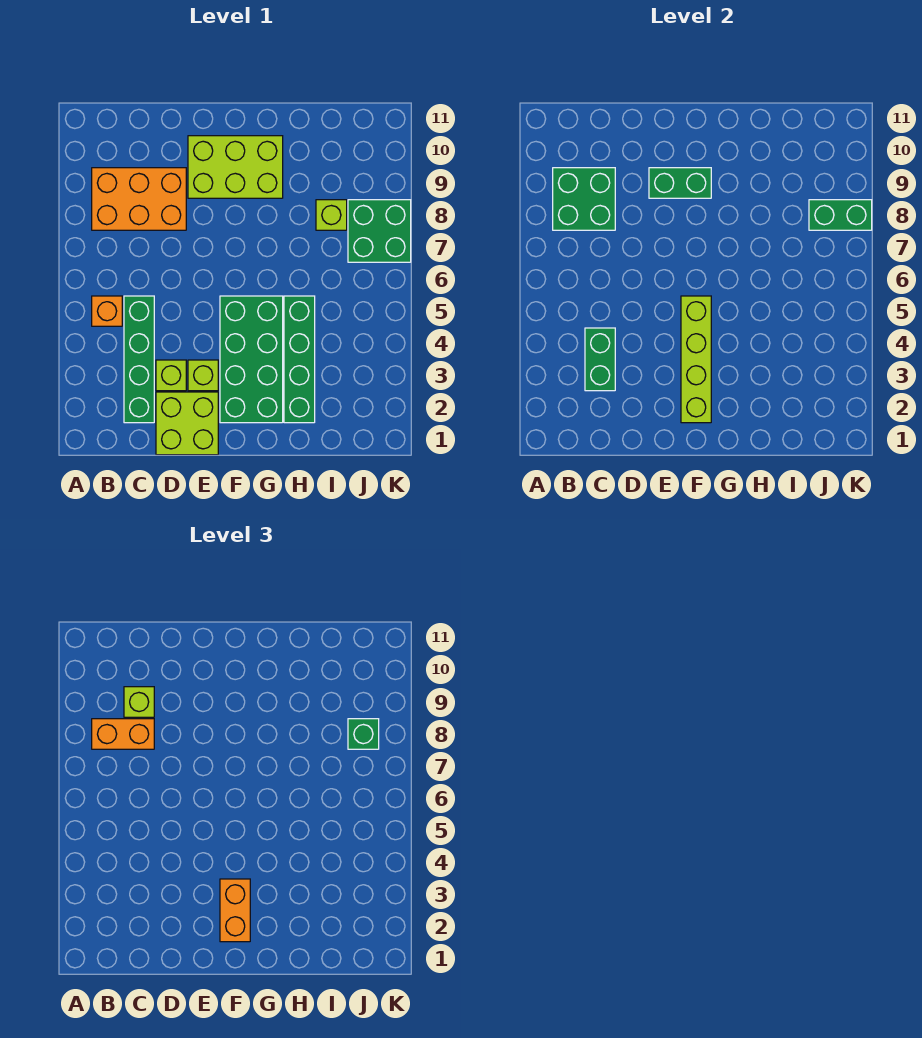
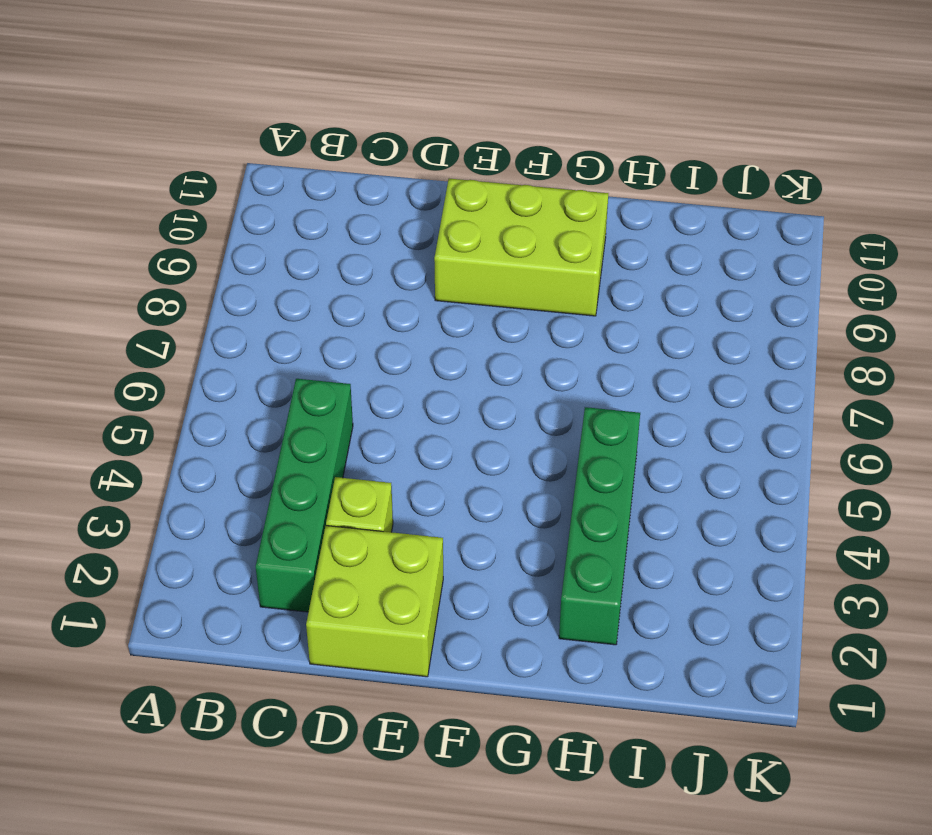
none -> orange 1x1 brick [92,296,122,326]
none -> orange 2x3 brick [92,168,186,230]
none -> lime 1x1 brick [188,360,218,391]

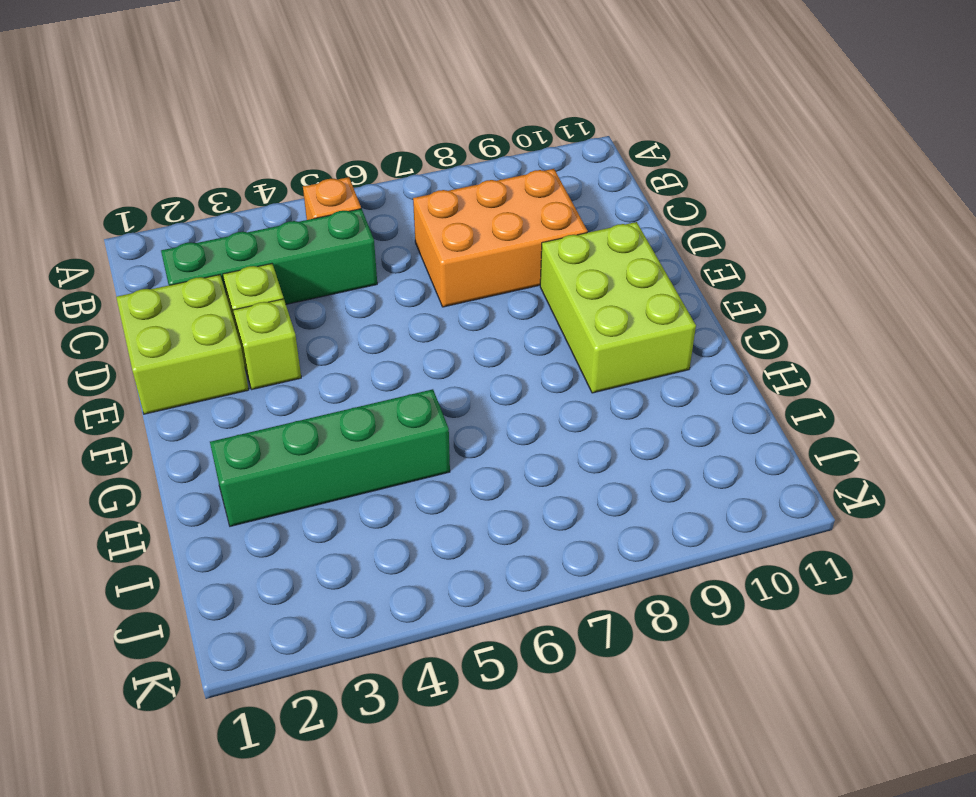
orange 2x3 brick [413,169,588,307] -> orange 2x3 brick turned to [92,168,186,230]
none -> green 2x4 brick [220,296,283,423]
none -> lime 1x1 brick [316,200,347,230]
none -> green 2x2 brick [348,200,411,262]

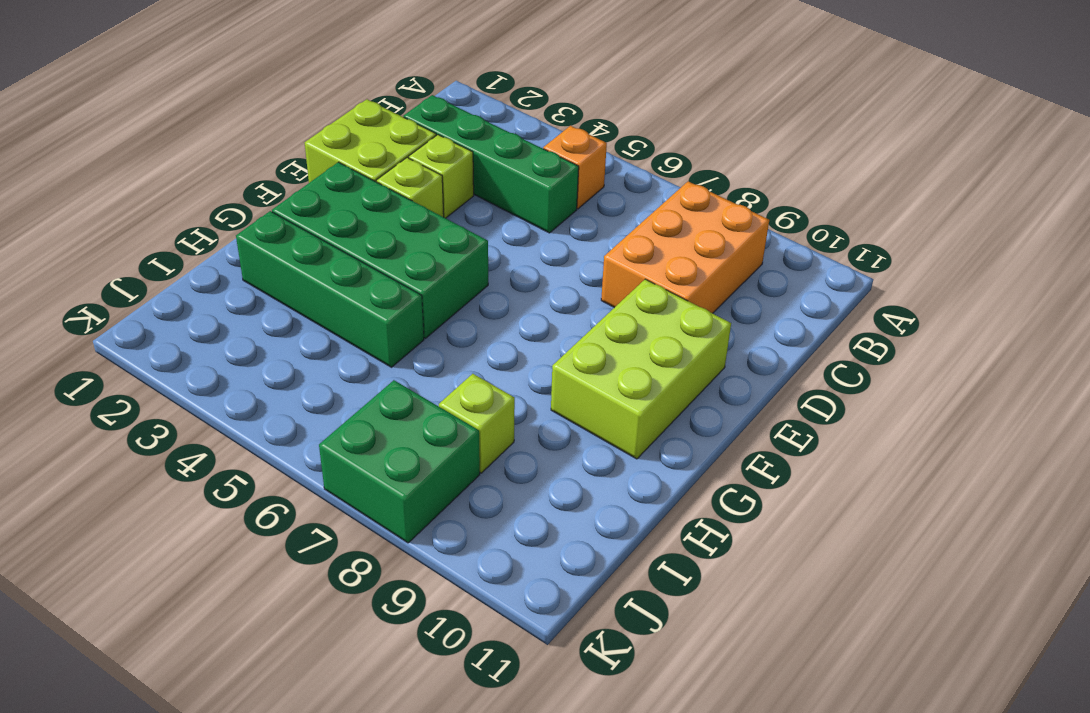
none -> green 2x2 brick [553,168,615,230]
none -> green 1x2 brick [585,328,615,391]
none -> green 1x2 brick [649,168,711,198]

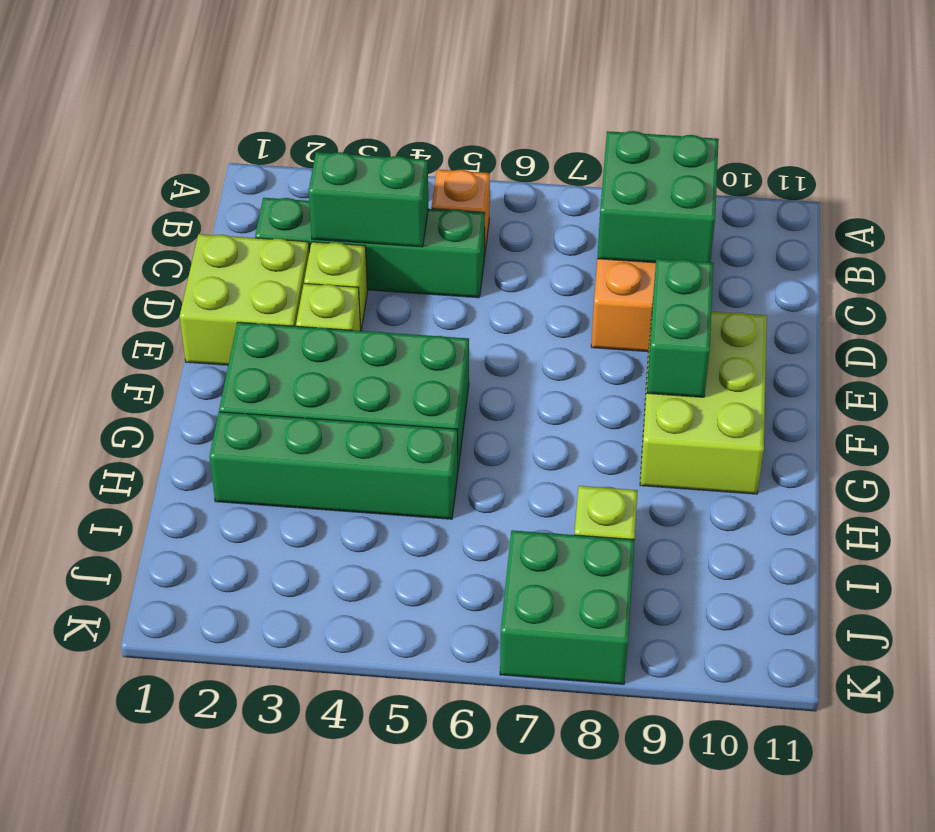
none -> lime 1x4 brick [681,296,711,423]
none -> green 1x2 brick [809,200,872,230]
none -> orange 1x2 brick [92,719,154,749]

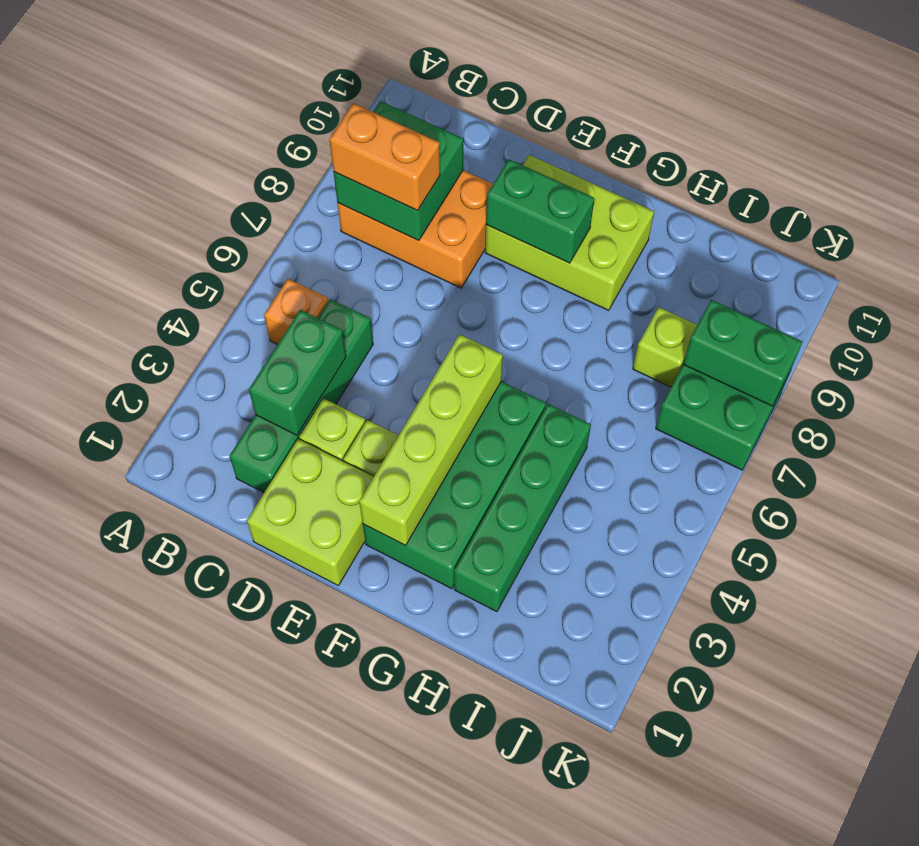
none -> lime 1x1 brick [124,687,154,717]
none -> orange 1x2 brick [220,879,250,942]
none -> green 1x1 brick [348,719,379,749]

